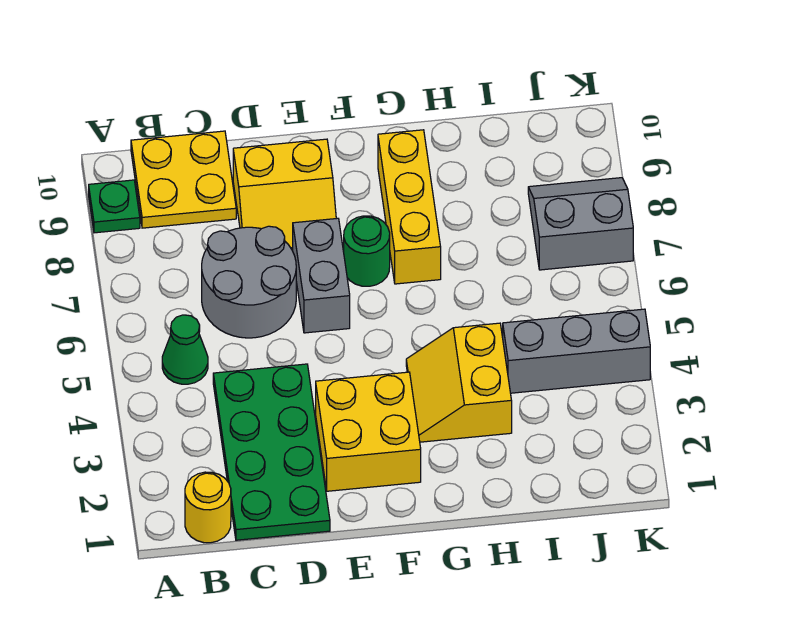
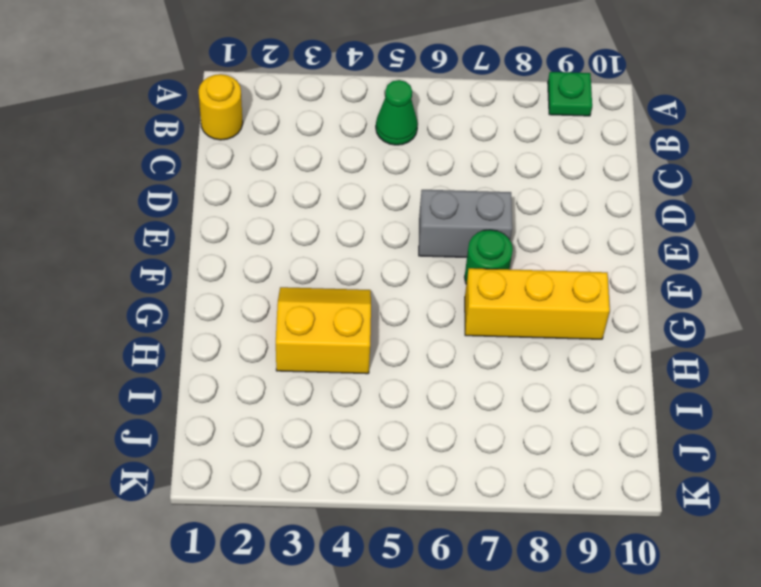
none -> yellow 2x2 plate [131,131,236,228]
none -> green 2x4 plate [213,364,330,540]
none -> grey 2x2 round brick [202,226,296,338]

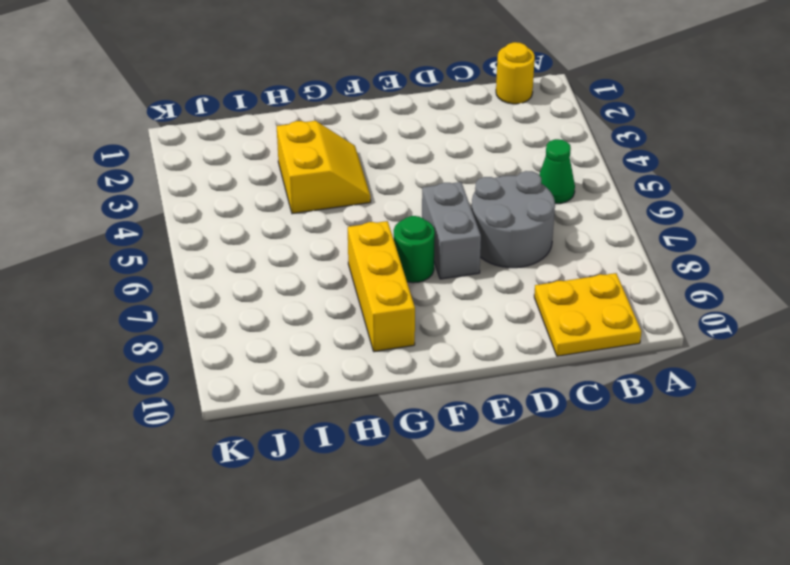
none -> green 1x1 plate [89,180,140,233]
none -> green 2x4 plate [213,364,330,540]
none -> yellow 2x2 slope [233,139,336,251]

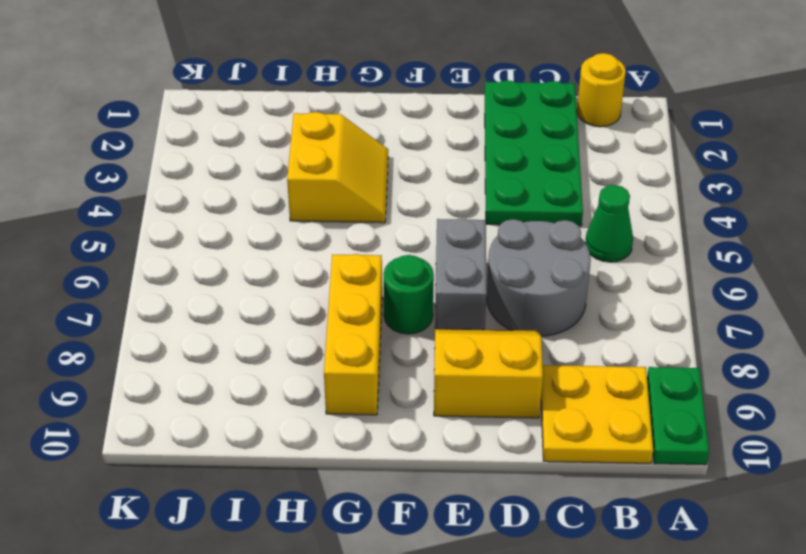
green 1x2 plate [647,367,709,465] -> green 1x1 plate [89,180,140,233]
none -> yellow 2x2 brick [316,372,421,491]
none -> grey 1x3 brick [503,309,650,393]
none -> grey 2x2 slope [528,178,633,270]

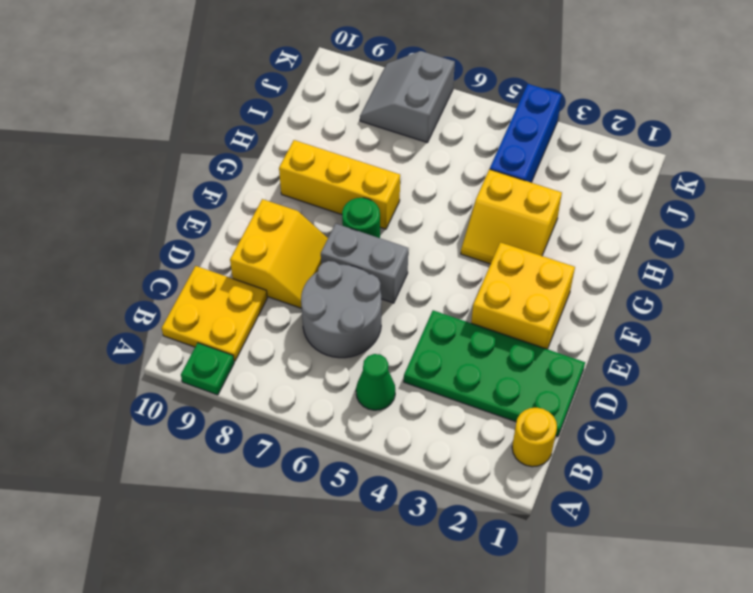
blue 1x3 brick [490,84,562,182] -> grey 1x3 brick [503,309,650,393]

